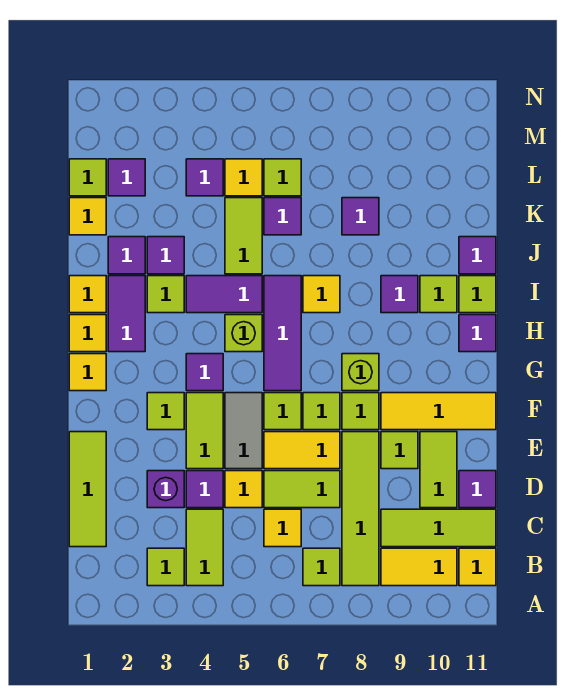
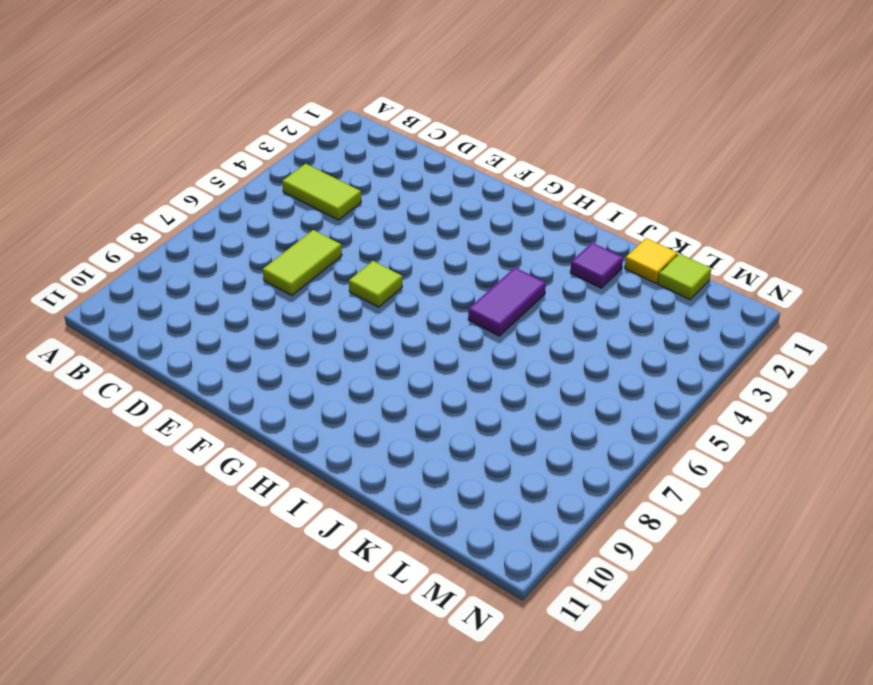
none -> lime 1x1 tile [147,548,184,586]
none -> lime 1x1 tile [303,548,340,586]
none -> lime 1x4 tile [342,432,379,586]
none -> yellow 1x2 tile [381,548,457,586]

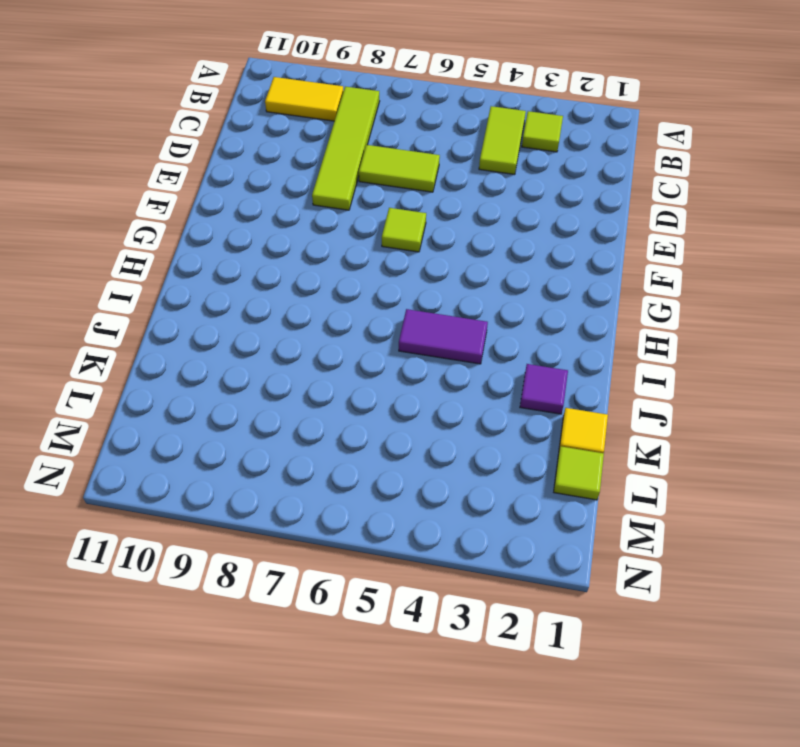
none -> lime 1x1 tile [303,548,340,586]
none -> yellow 1x1 tile [459,548,496,586]
none -> lime 1x3 tile [69,432,106,547]
none -> yellow 1x1 tile [264,509,301,547]

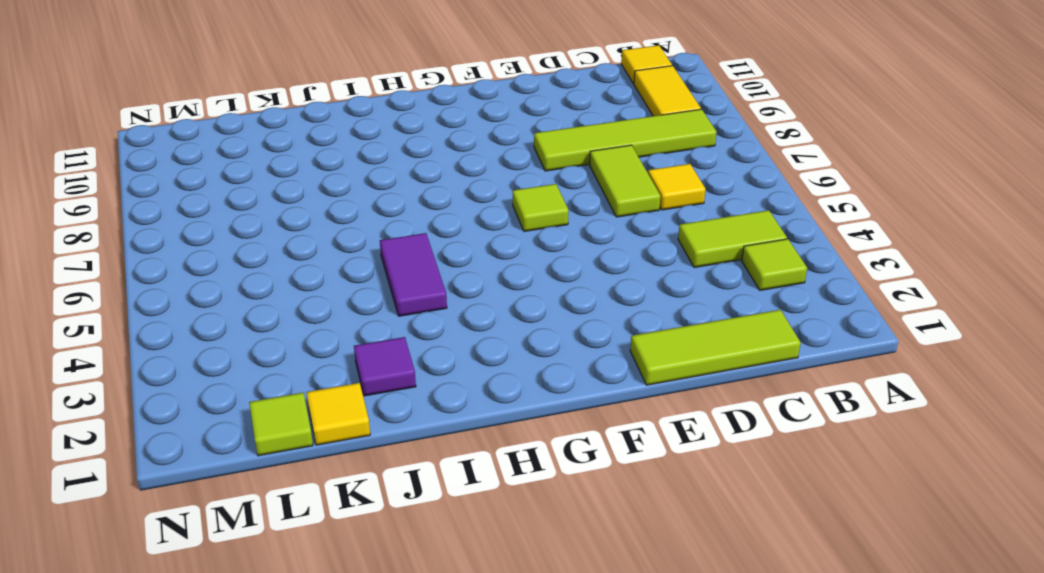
none -> lime 1x1 tile [303,548,340,586]
none -> lime 1x3 tile [381,509,496,547]
none -> purple 1x1 brick [147,471,184,508]
none -> purple 1x1 tile [186,471,223,508]

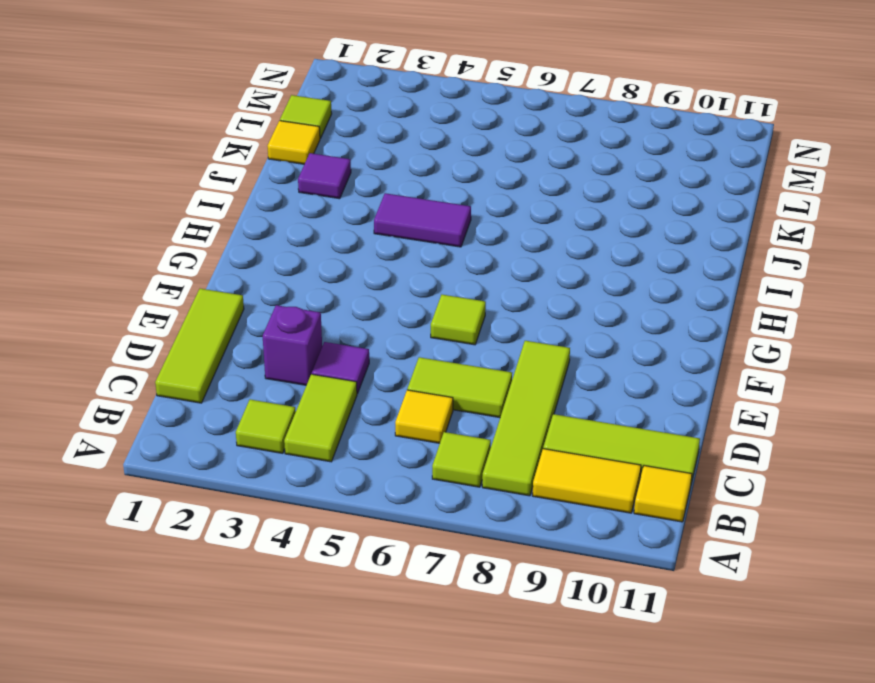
none -> yellow 1x1 tile [225,471,262,508]
none -> lime 1x2 tile [420,432,457,508]
none -> purple 1x1 tile [459,471,496,508]
none -> lime 1x2 tile [186,393,223,469]

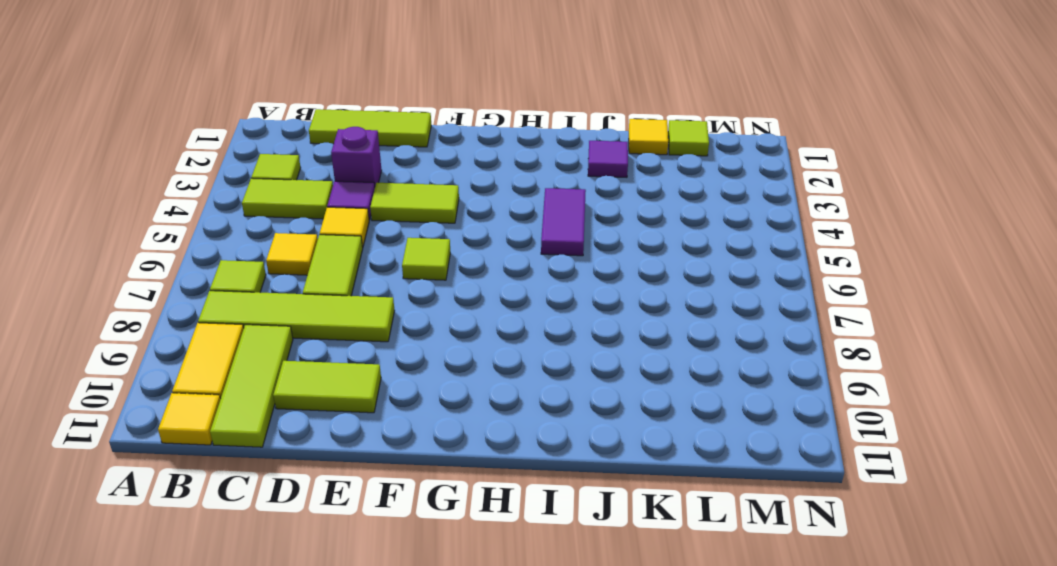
none -> purple 1x1 tile [459,471,496,508]
none -> grey 1x2 tile [225,393,262,469]
none -> yellow 1x2 tile [264,432,340,469]
none -> lime 1x1 tile [381,432,418,469]

